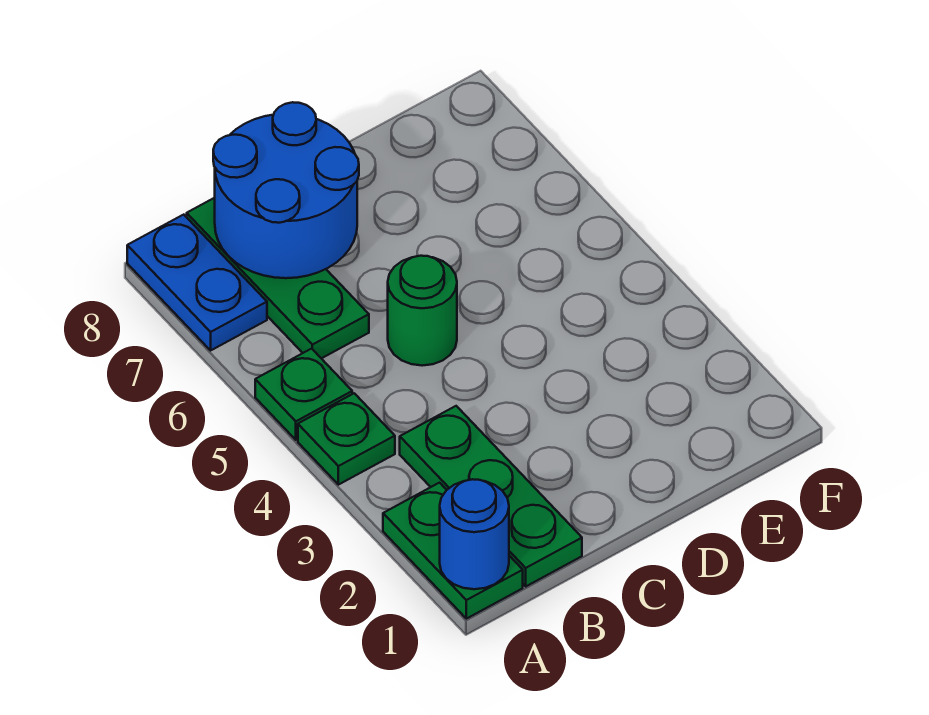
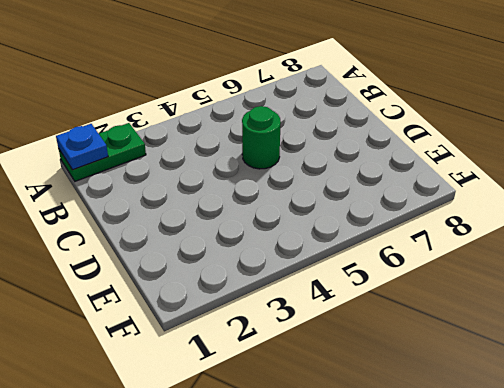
blue 1x1 plate [56,124,108,170] -> blue 1x1 round brick [440,479,509,589]
none -> green 1x1 plate [298,393,395,485]
none -> green 1x1 plate [255,349,352,440]

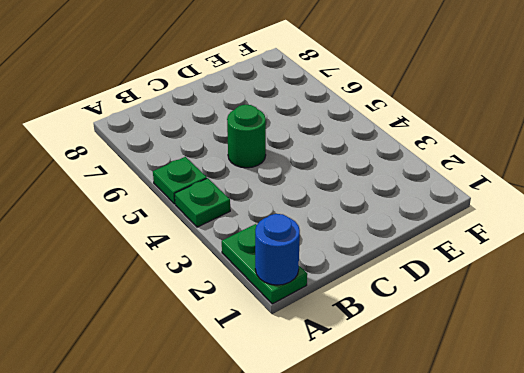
none -> blue 1x2 plate [127,215,267,350]
none -> green 1x3 plate [400,406,582,586]

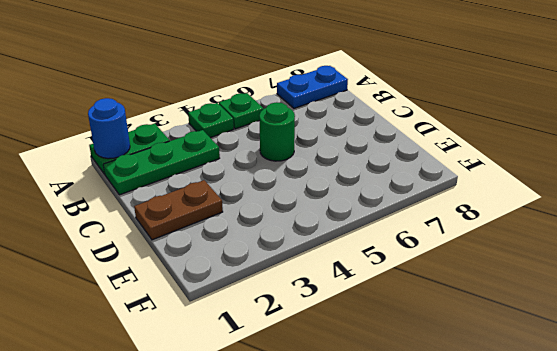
brown 1x2 plate [134,180,223,240] -> none
none -> green 1x3 plate [187,198,369,358]
none -> blue 2x2 round brick [213,102,359,278]

